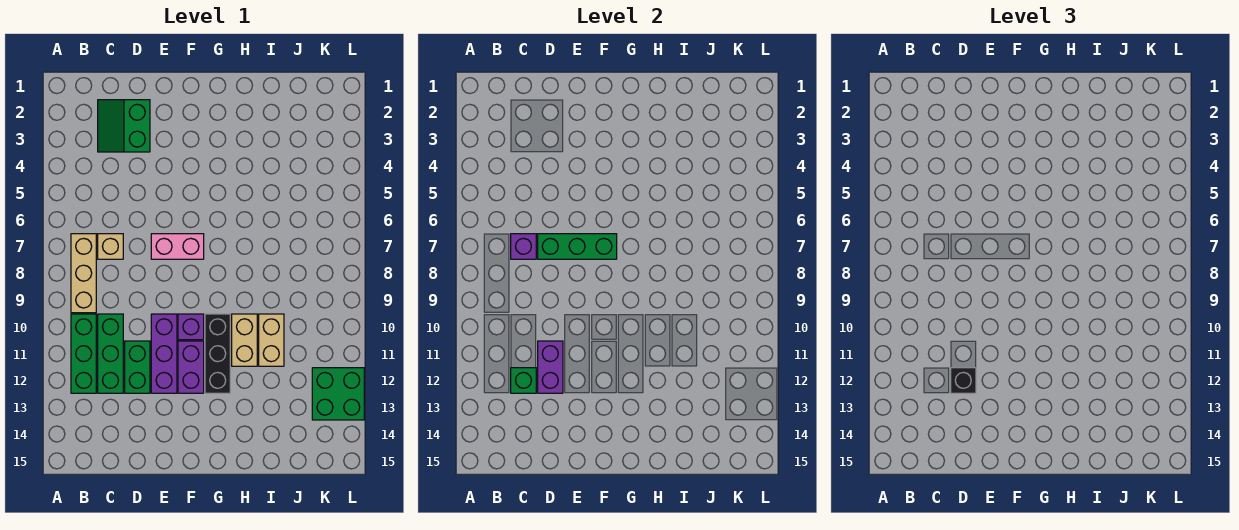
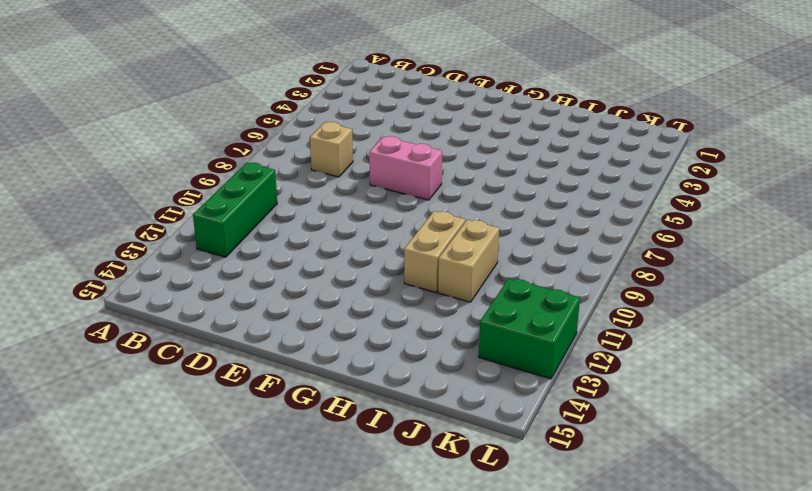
none -> tan 1x3 brick [71,234,96,313]
none -> green 2x2 slope [98,100,150,152]
none -> green 1x3 brick [98,314,123,393]

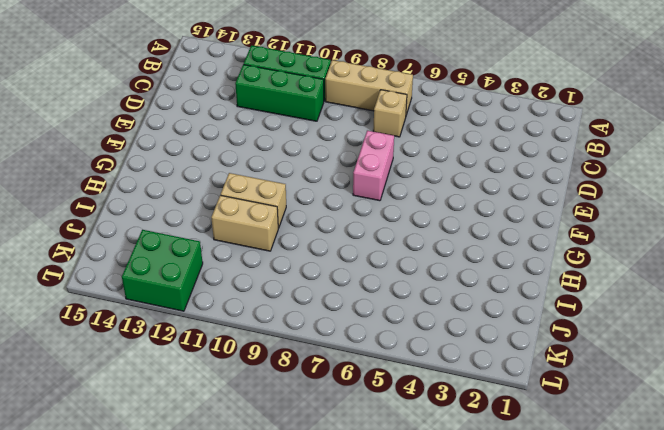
none -> green 2x2 slope [98,100,150,152]
none -> green 1x2 brick [125,341,150,393]
none -> purple 1x3 brick [151,314,177,393]

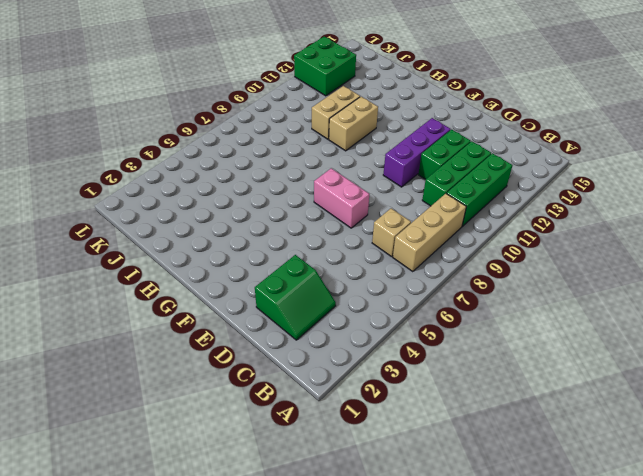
none -> purple 1x1 brick [178,314,204,340]
none -> purple 1x2 brick [178,341,204,393]
none -> black 1x3 brick [205,314,230,393]

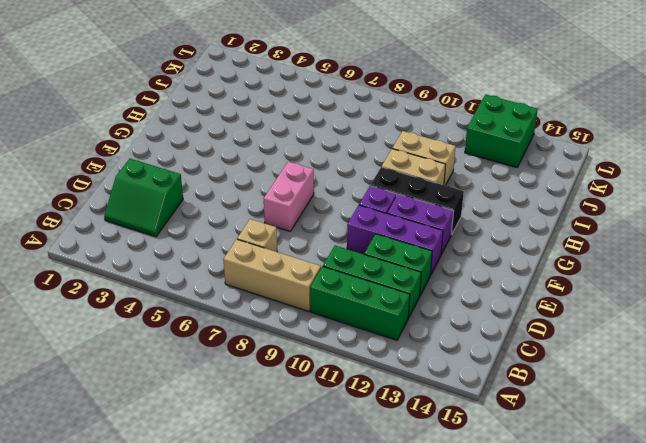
none -> purple 1x1 brick [511,234,536,259]
none -> green 1x1 brick [511,368,536,393]
none -> green 1x3 brick [538,234,617,259]

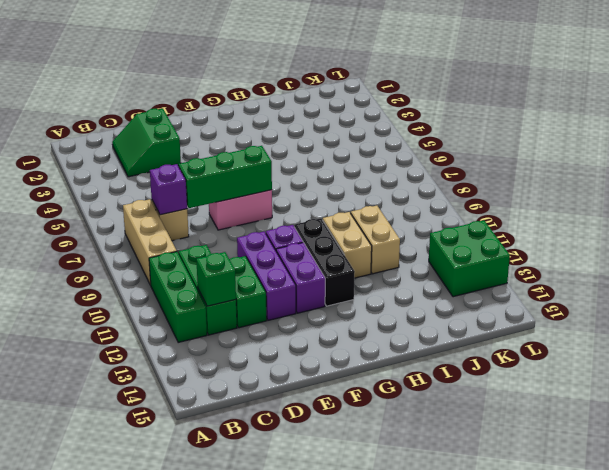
none -> purple 1x2 brick [538,341,563,393]
none -> black 1x1 brick [951,368,976,393]

